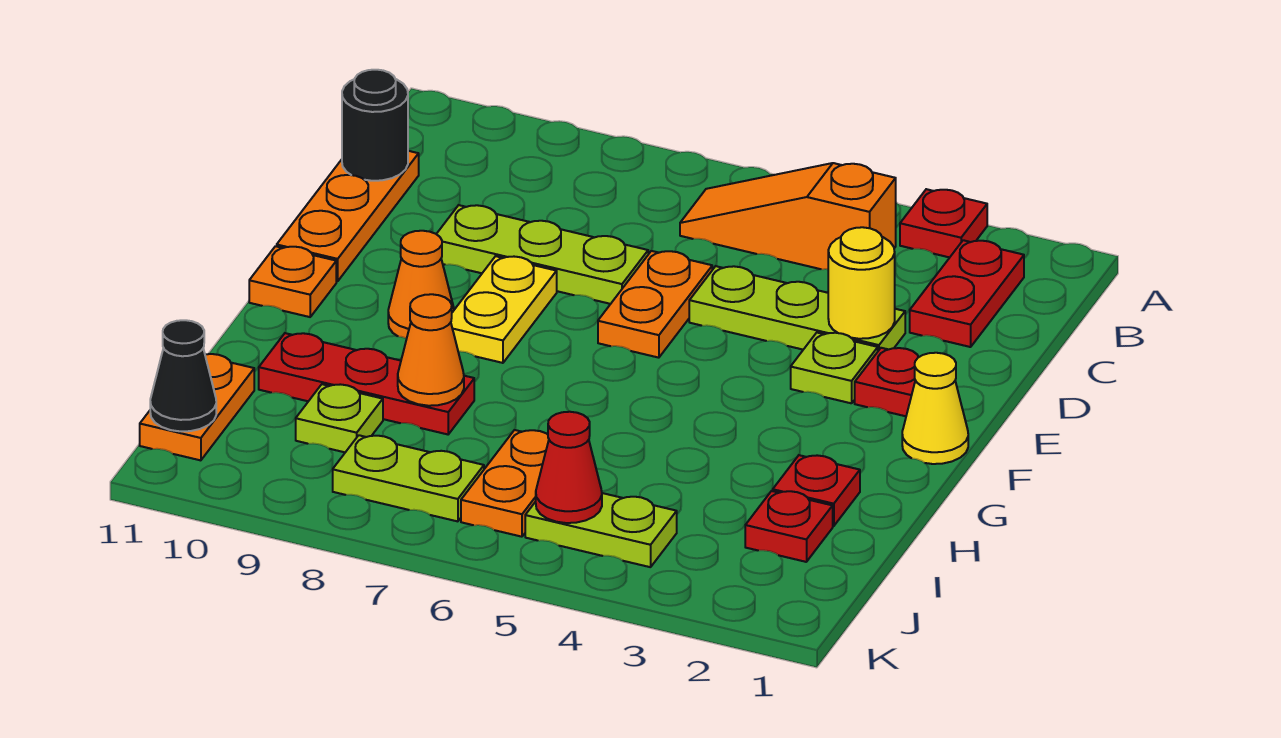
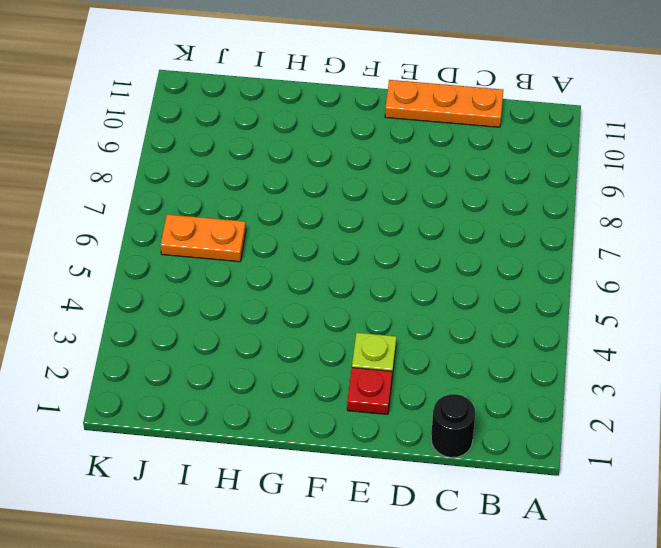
black 1x1 round brick [431,394,475,458] -> black 1x1 round brick moved to [342,70,408,181]
none -> red 1x1 plate [900,189,987,257]
none -> red 1x2 plate [910,240,1024,347]
none -> orange 1x3 slope [680,163,896,269]

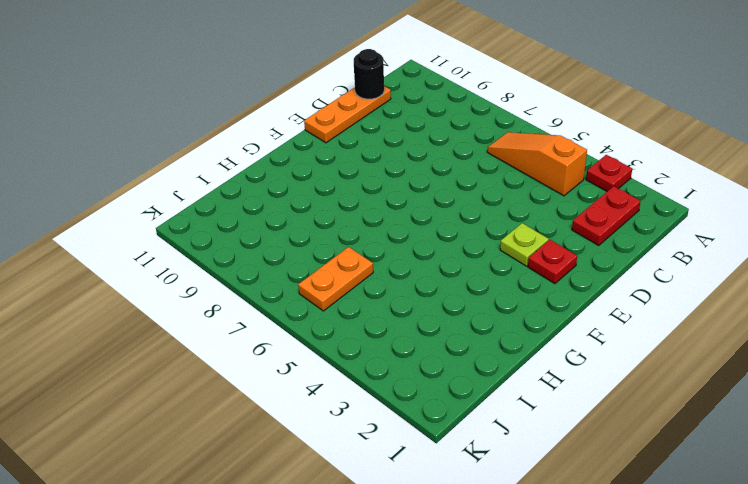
none -> lime 1x3 plate [689,266,905,351]
none -> orange 1x2 plate [598,251,712,358]
none -> lime 1x3 plate [437,205,648,304]

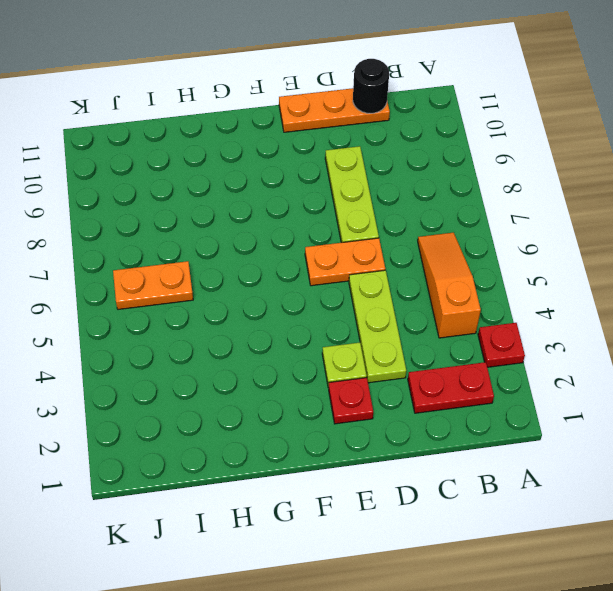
none -> yellow 1x2 plate [451,256,557,363]
none -> yellow 1x1 cone [902,353,968,464]
none -> orange 1x1 cone [388,231,454,339]

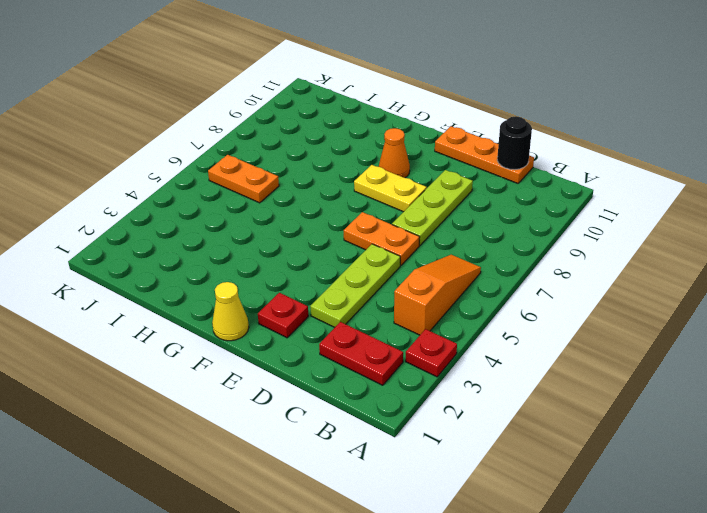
none -> lime 1x1 plate [791,333,878,403]
none -> orange 1x1 plate [249,246,336,317]
none -> red 1x1 plate [773,455,860,526]

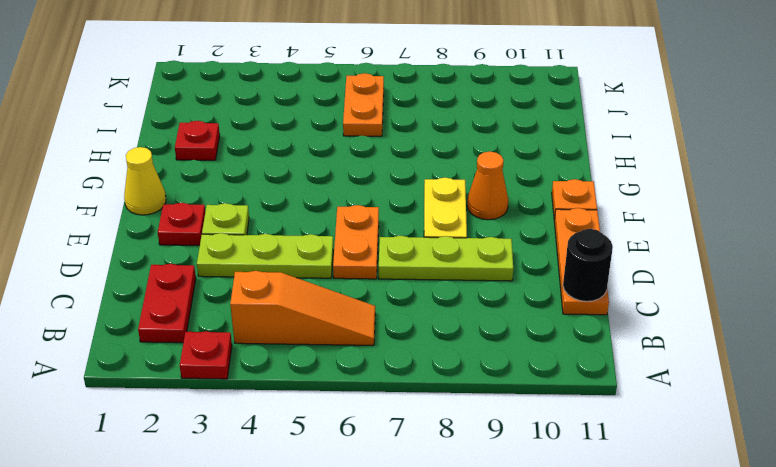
none -> red 1x3 plate [259,333,474,434]
none -> red 1x1 plate [745,491,833,562]
none -> lime 1x1 plate [296,384,383,452]

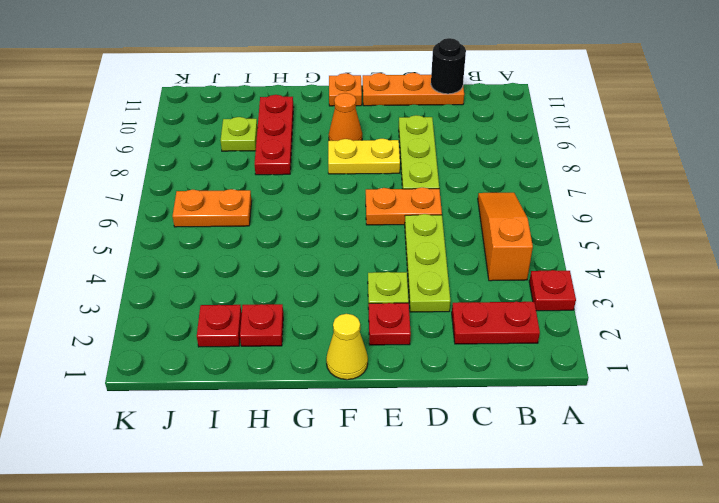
none -> orange 1x2 plate [140,354,254,460]
none -> lime 1x2 plate [525,493,677,567]
none -> lime 1x2 plate [333,435,484,521]

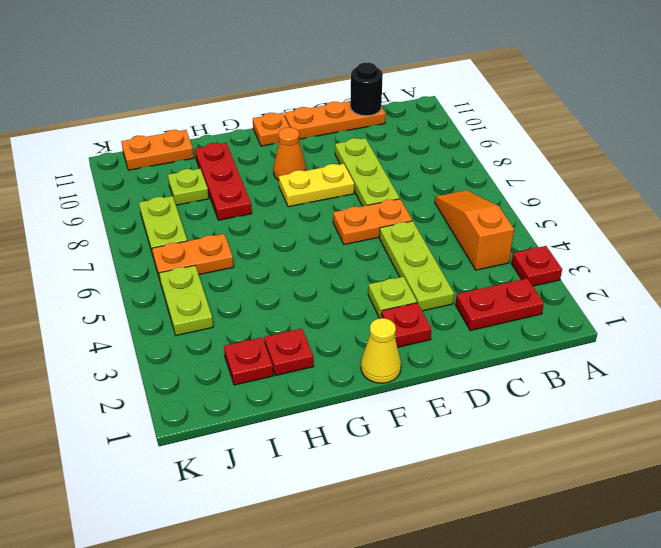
none -> yellow 1x1 round brick [828,227,895,339]
none -> orange 1x1 cone [398,294,464,406]
none -> red 1x1 cone [536,412,602,523]

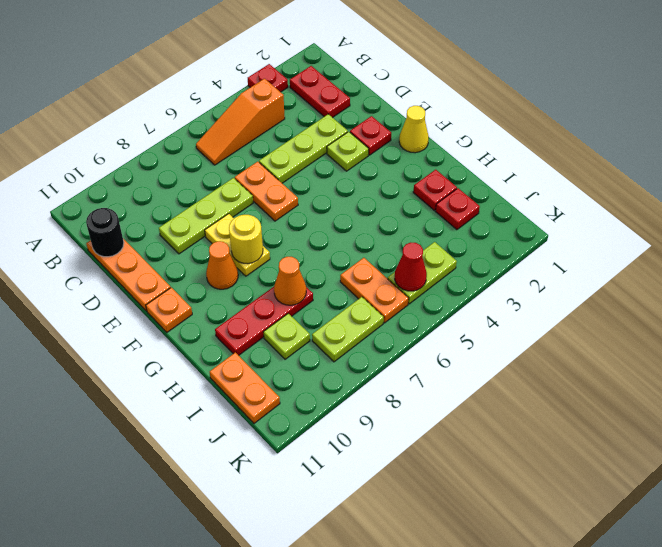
yellow 1x1 round brick [229,215,263,264] -> yellow 1x1 round brick moved to [828,227,895,339]
none -> black 1x1 cone [150,320,216,431]

